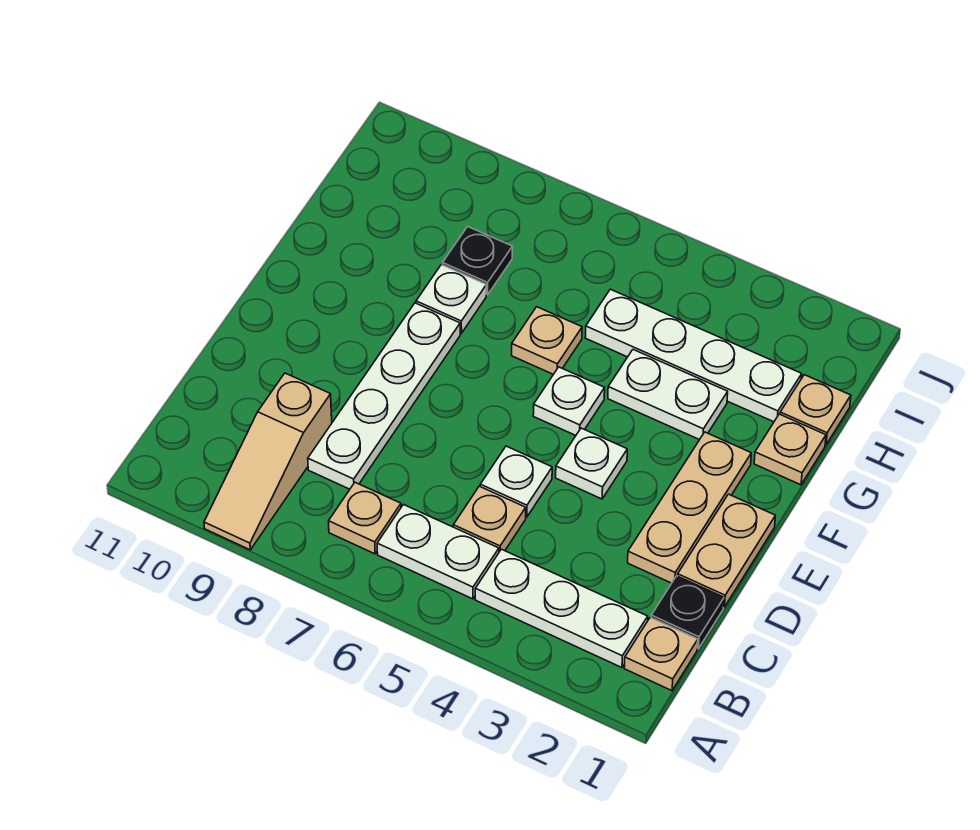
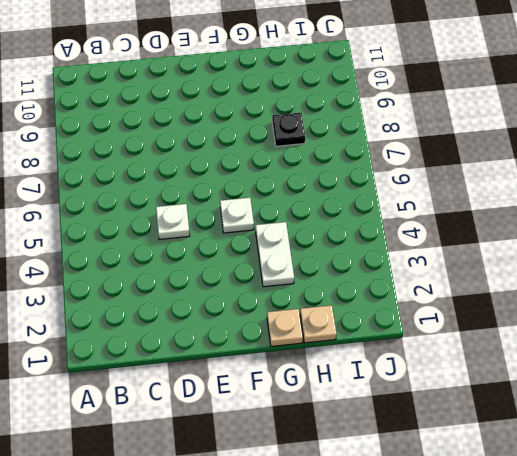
none -> tan 1x3 slope [204,373,332,550]
none -> tan 1x1 plate [624,617,698,691]
none -> white 1x3 plate [475,549,648,668]

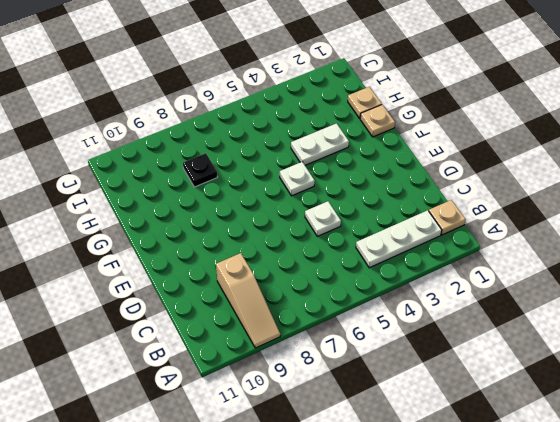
none -> white 1x2 plate [377,505,499,599]
none -> tan 1x1 plate [329,483,401,554]
none -> black 1x1 plate [651,576,724,649]

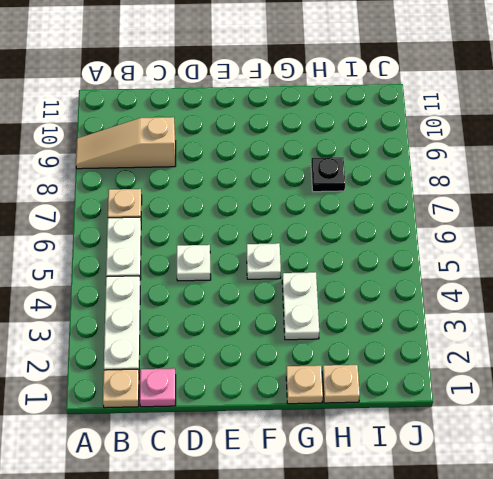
pink 1x1 plate [140,368,176,407] -> black 1x1 plate [651,576,724,649]
none -> tan 1x1 plate [453,486,526,552]
none -> white 1x4 plate [308,303,460,489]
none -> tan 1x2 plate [678,494,775,607]

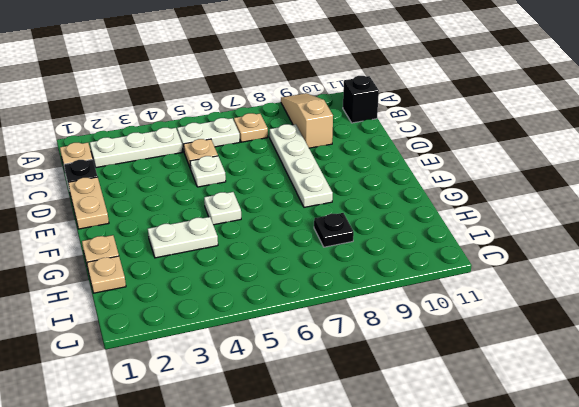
black 1x1 brick [343,76,379,123] -> none
none -> tan 1x3 plate [628,432,751,583]
none -> white 1x1 plate [556,428,627,499]
none -> tan 1x1 plate [512,307,582,374]

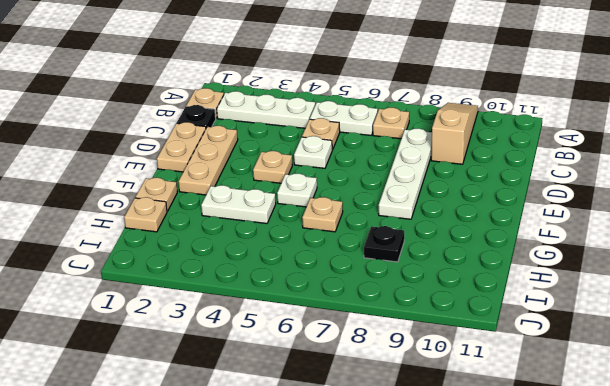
tan 1x1 plate [253,151,292,183] -> white 1x1 plate [556,428,627,499]
none -> white 1x1 plate [416,265,486,333]
none -> white 1x4 plate [585,289,802,422]

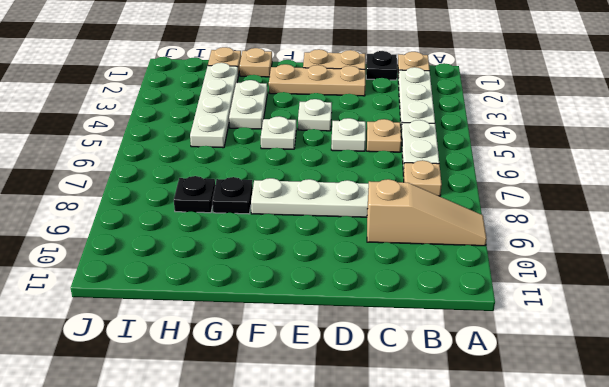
black 1x1 plate [212,177,253,214] -> white 1x1 plate [416,265,486,333]
none -> tan 1x1 plate [512,307,582,374]

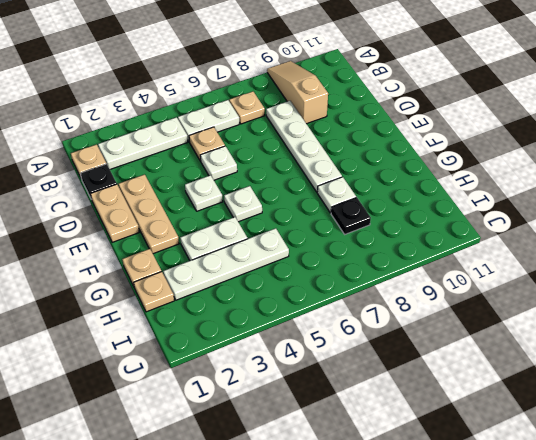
none -> tan 1x1 plate [512,307,582,374]

